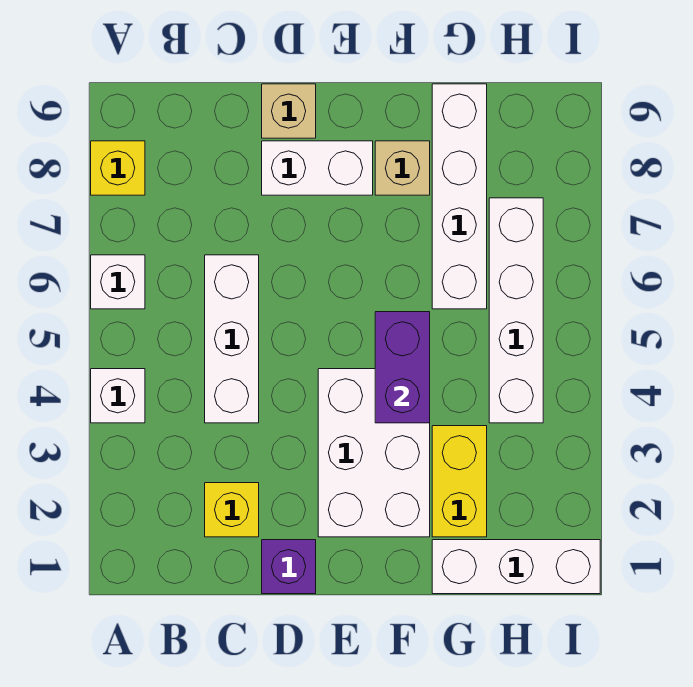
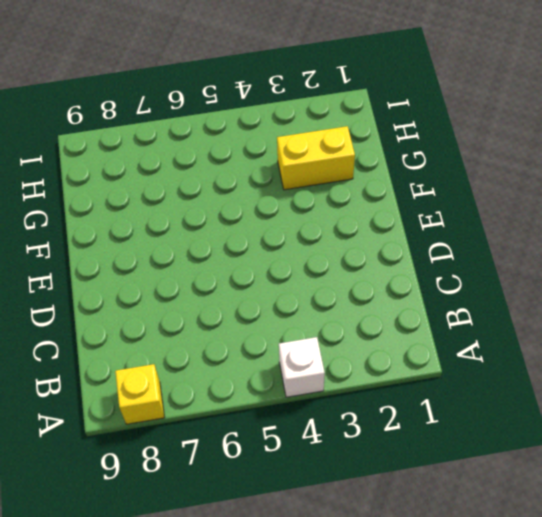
none -> white 1x1 brick [91,255,145,309]
none -> yellow 1x1 brick [205,483,259,537]
none -> white 1x3 brick [205,255,259,423]

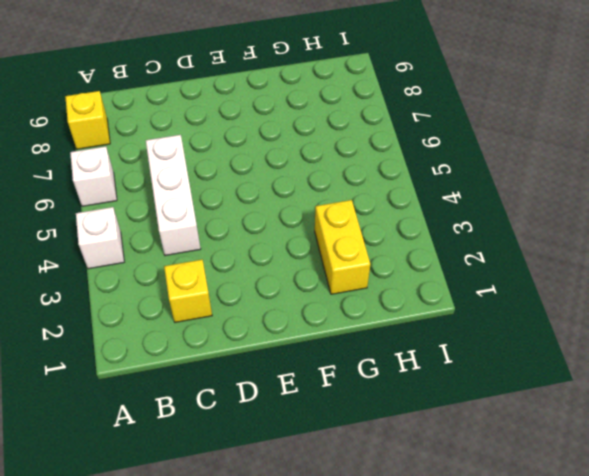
none -> purple 1x1 brick [262,540,316,594]
none -> white 1x2 brick [262,141,373,195]
none -> tan 1x1 brick [262,84,316,138]

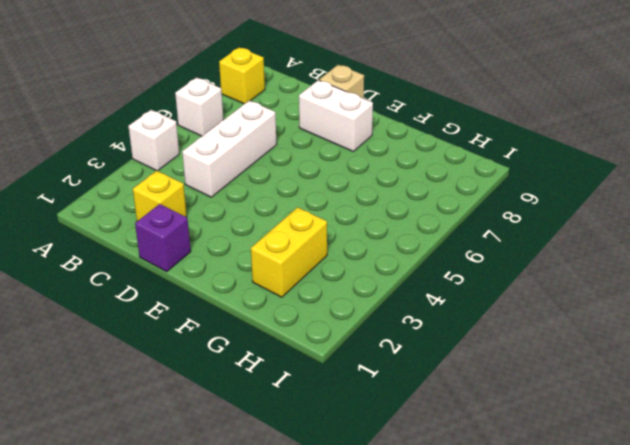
none -> white 2x3 brick [318,369,430,537]
none -> tan 1x1 brick [375,141,430,195]
none -> white 1x3 brick [432,540,600,594]

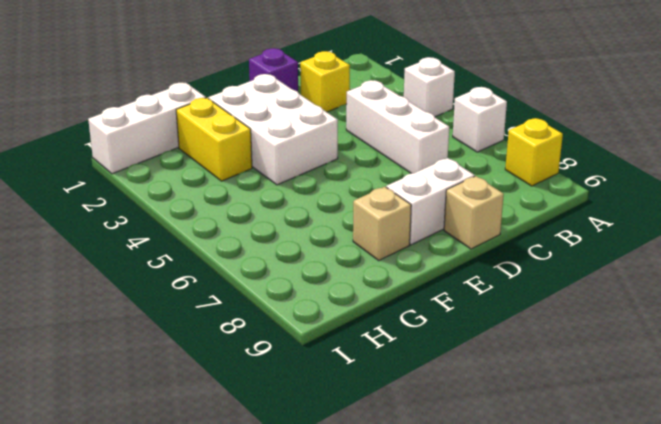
none -> white 1x4 brick [432,84,487,309]
none -> white 1x4 brick [489,198,543,423]
none -> purple 1x2 brick [375,312,430,423]

